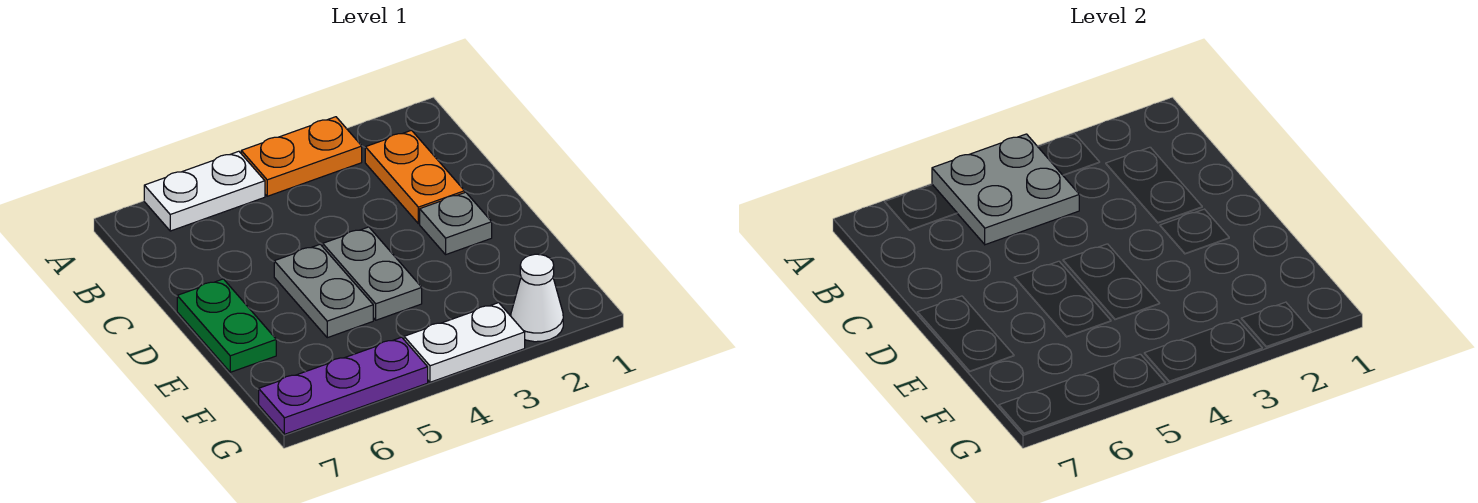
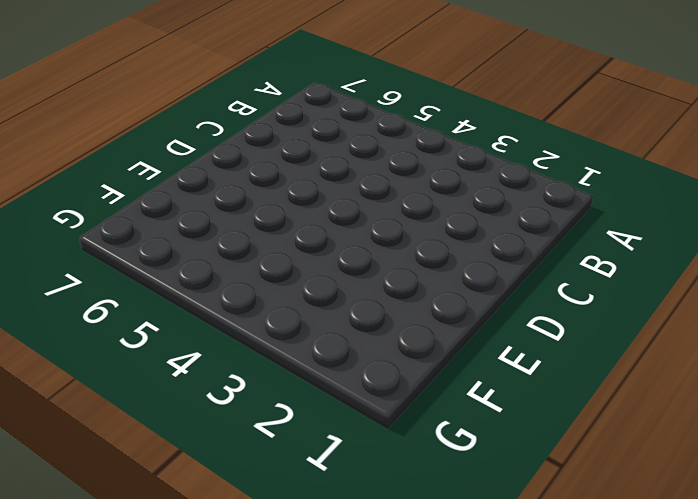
none -> orange 1x2 plate [241,117,362,196]
none -> white 1x2 plate [144,151,265,231]

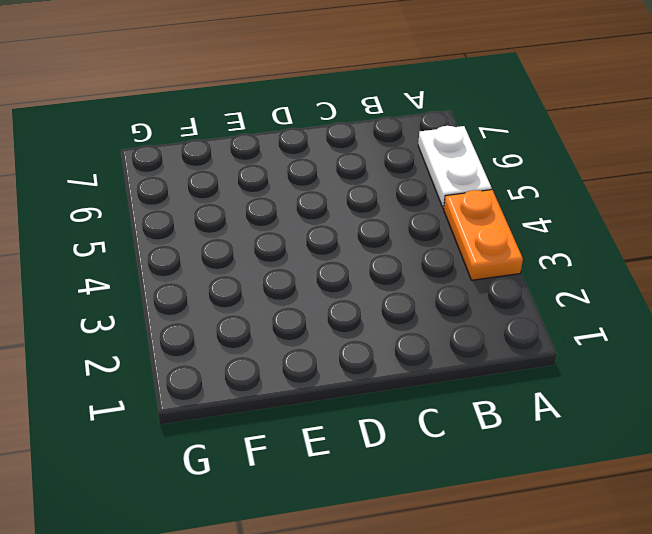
none -> orange 1x2 plate [365,130,465,224]
none -> grey 1x1 plate [420,192,492,254]

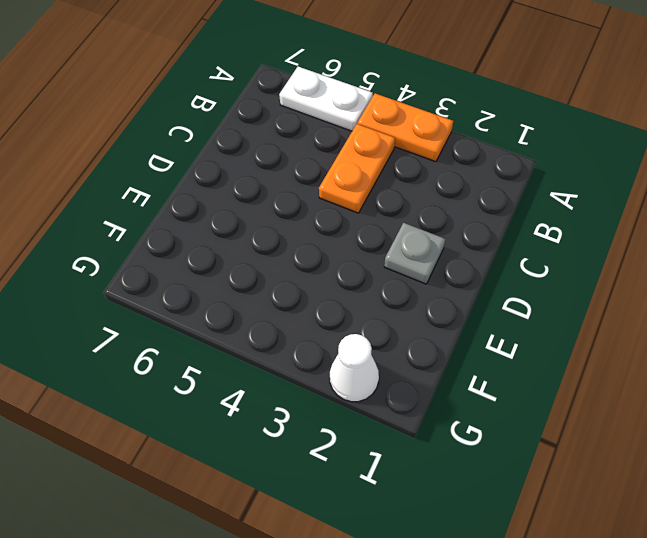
orange 1x2 plate [319,124,395,213] -> orange 1x2 plate moved to [365,130,465,224]
none -> grey 1x2 plate [323,227,422,320]
none -> grey 1x2 plate [274,244,373,338]

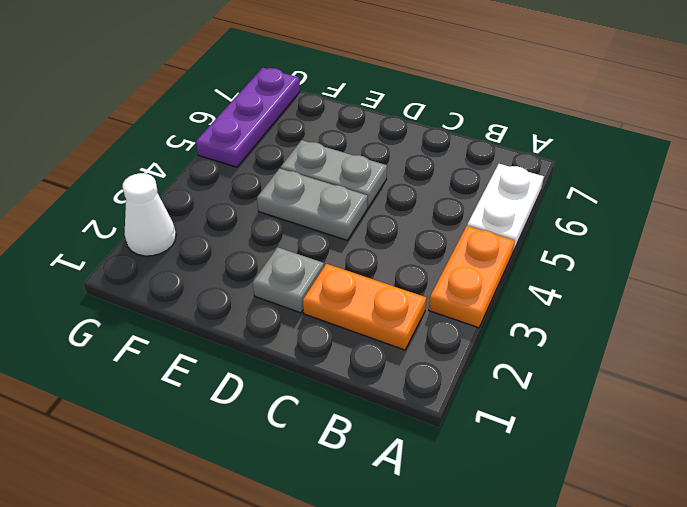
none -> green 1x2 plate [177,279,276,372]
none -> white 1x2 plate [404,303,525,382]

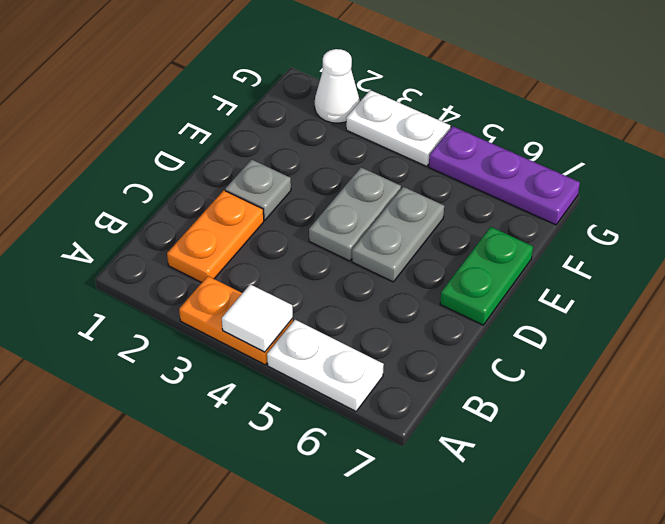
white 1x1 tile [222,284,293,352] -> grey 2x2 plate [932,134,1079,245]

